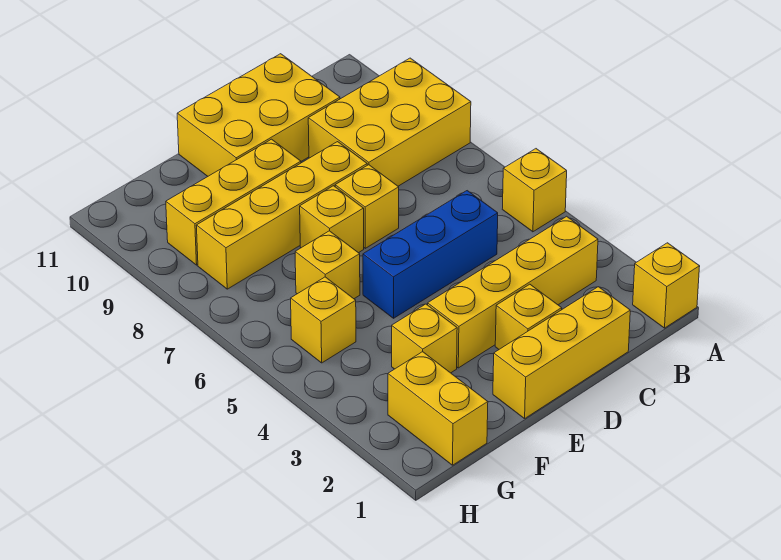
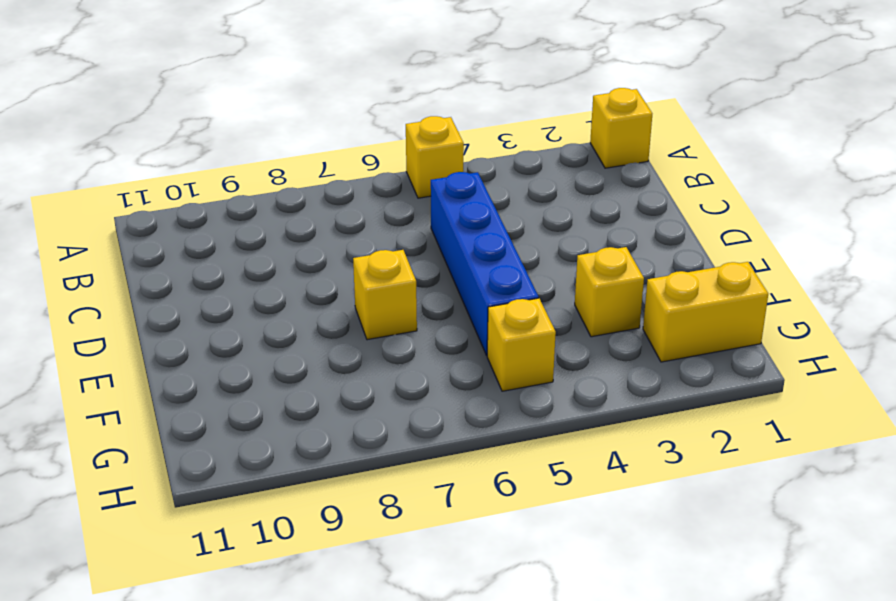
blue 1x4 brick [431,172,538,355] -> blue 1x3 brick [363,191,498,318]
none -> yellow 2x3 brick [308,58,471,186]
none -> yellow 1x4 brick [428,216,598,368]
none -> yellow 1x3 brick [493,287,630,419]

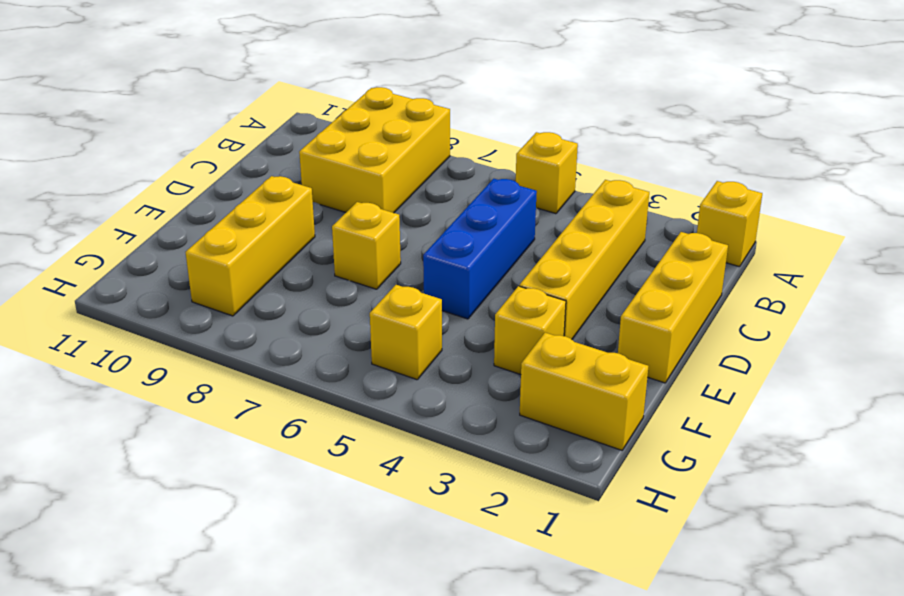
none -> yellow 2x3 brick [177,54,340,176]
none -> yellow 1x1 brick [495,284,562,349]
none -> yellow 1x1 brick [335,165,399,248]

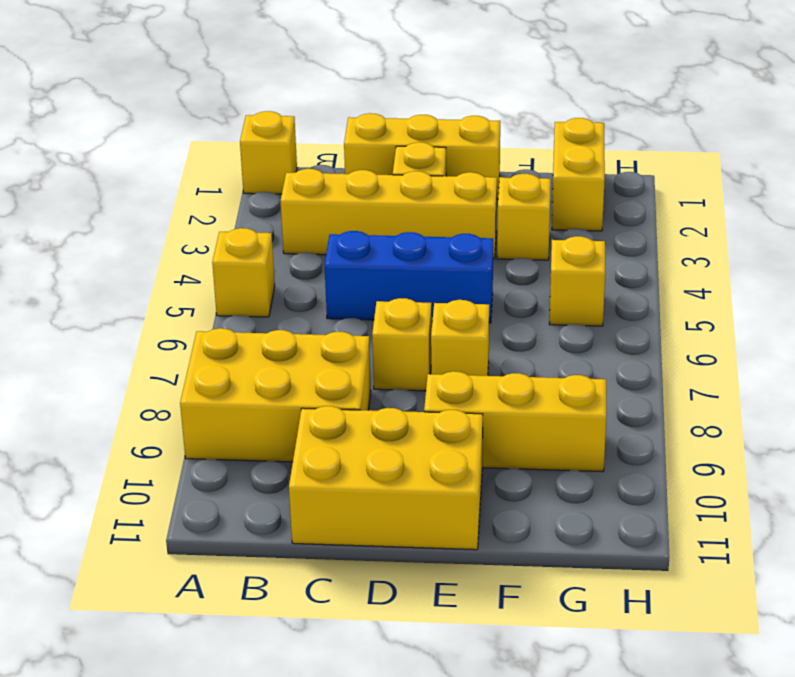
none -> yellow 1x4 brick [196,142,367,289]
none -> yellow 1x1 brick [295,231,360,299]

